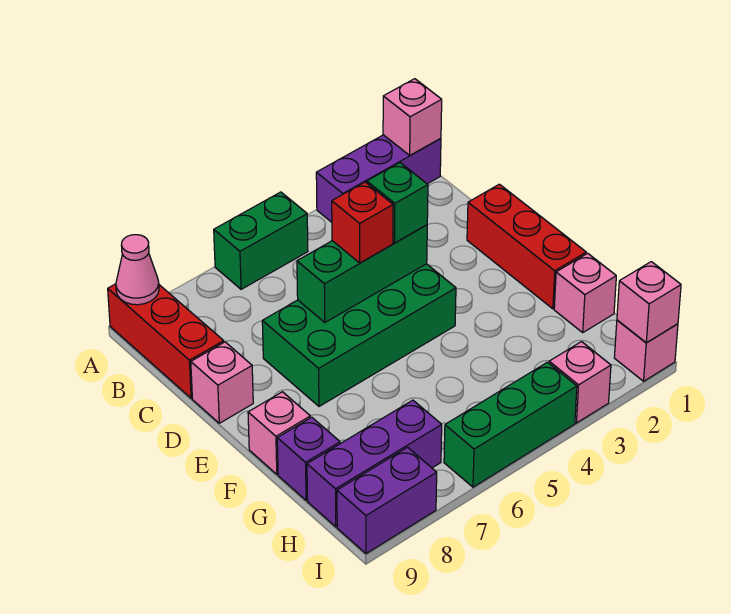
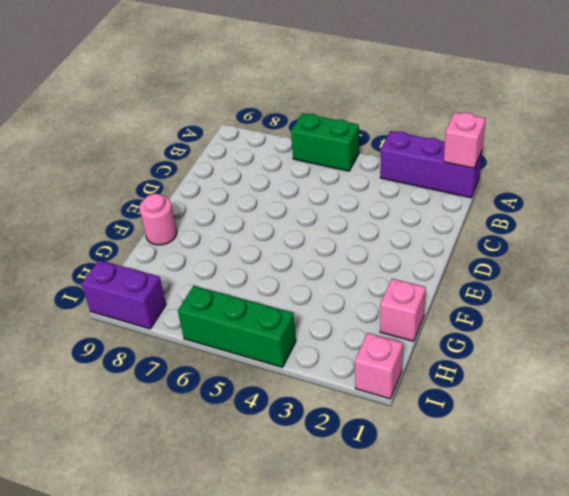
pink 1x1 round brick [139,194,177,245] -> pink 1x1 brick [248,392,310,474]
none -> red 1x3 brick [108,284,224,398]
none -> red 1x3 brick [467,184,586,309]
none -> green 2x4 brick [262,264,456,406]

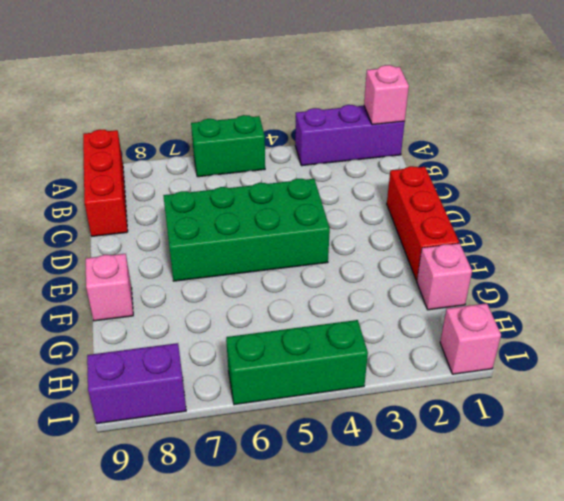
none -> pink 1x1 brick [191,342,253,423]
none -> purple 1x1 brick [277,417,340,500]
none -> purple 1x3 brick [307,400,442,527]

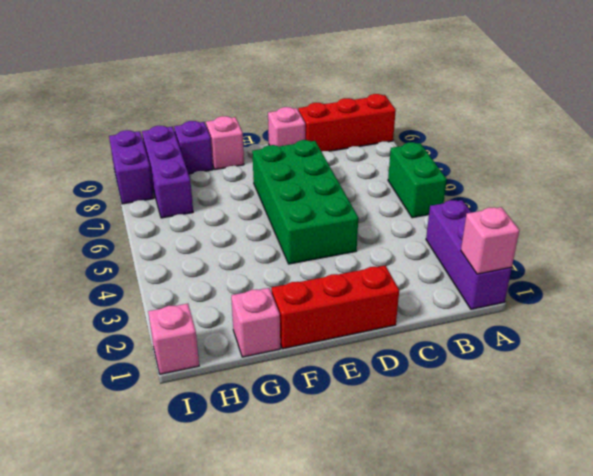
none -> pink 1x1 brick [549,342,611,423]
none -> green 1x3 brick [444,362,577,487]
none -> pink 1x1 cone [116,235,159,305]

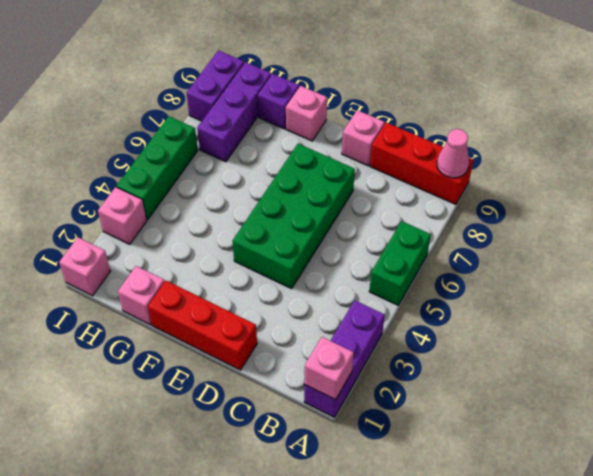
none -> green 1x3 brick [297,225,427,323]
none -> pink 1x1 brick [617,262,681,343]
none -> green 1x1 brick [367,163,428,243]

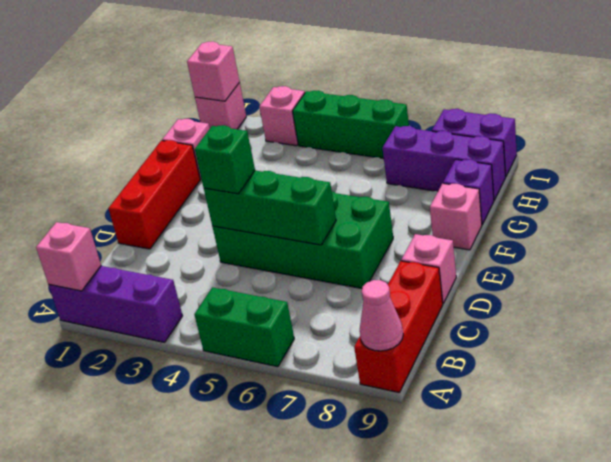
none -> red 1x1 brick [332,182,393,263]

